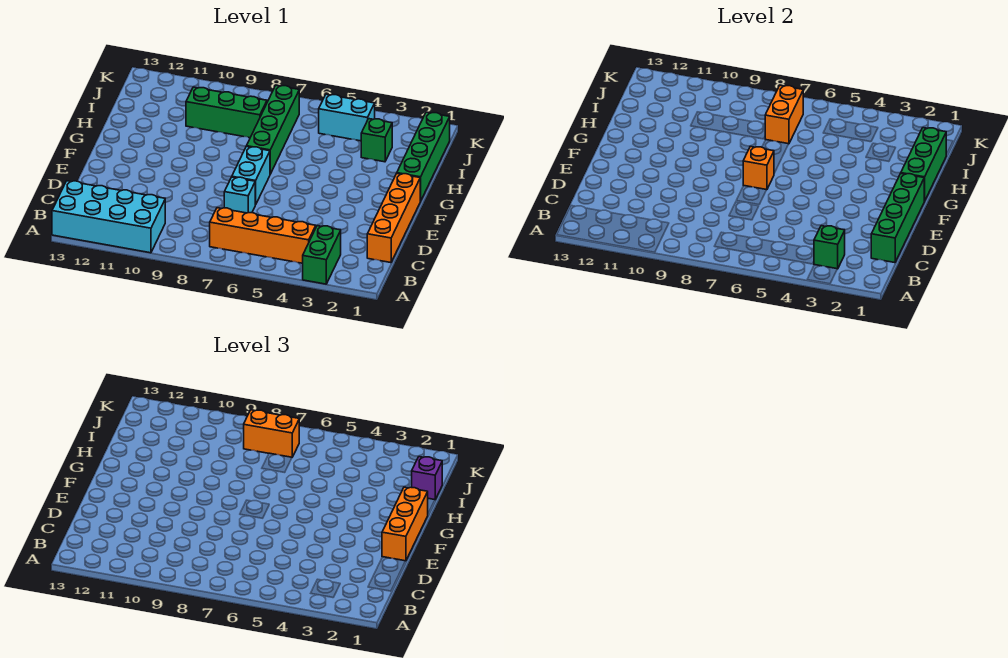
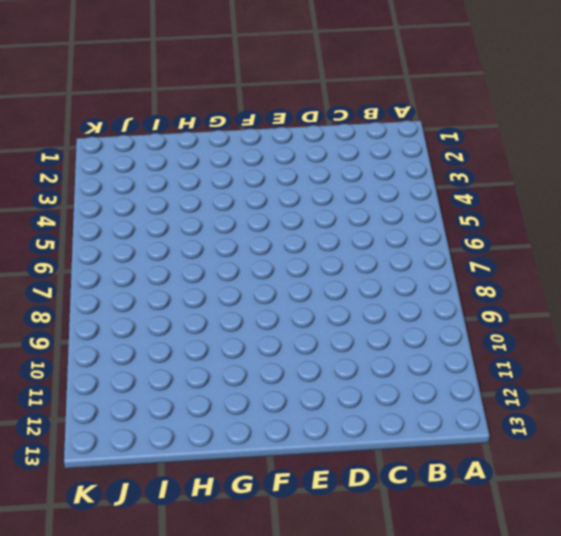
none -> green 1x2 brick [303,226,341,284]
none -> cyan 2x4 brick [52,181,165,253]
none -> orange 1x4 brick [210,208,316,263]

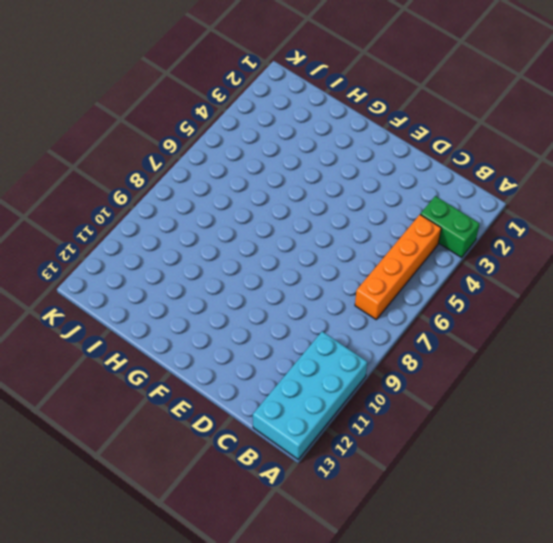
none -> orange 1x4 brick [367,173,420,263]
none -> cyan 1x1 brick [224,177,255,213]
none -> cyan 1x2 brick [232,146,270,205]

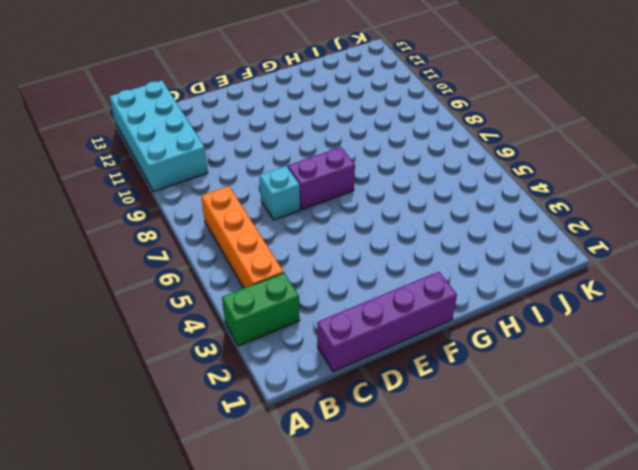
purple 1x4 brick [317,272,457,372] -> orange 1x4 brick [367,173,420,263]
purple 1x2 brick [288,147,355,210] -> cyan 1x2 brick [232,146,270,205]
none -> green 1x4 brick [397,112,450,201]
none -> green 1x4 brick [247,85,299,174]
none -> green 1x1 brick [361,119,392,162]

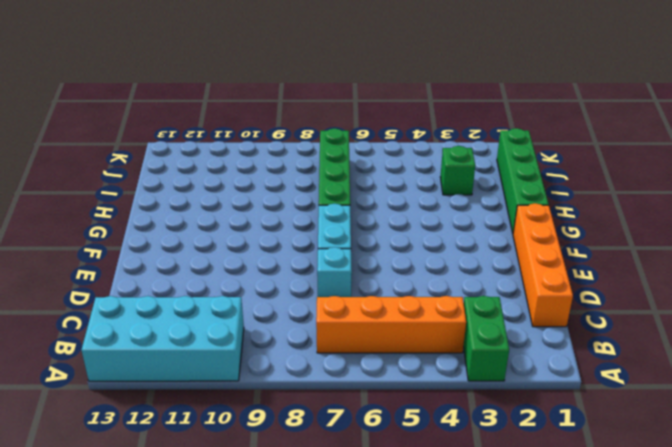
none -> green 1x3 brick [186,87,267,138]
none -> cyan 1x2 brick [319,94,375,141]
none -> green 1x1 brick [814,226,845,269]

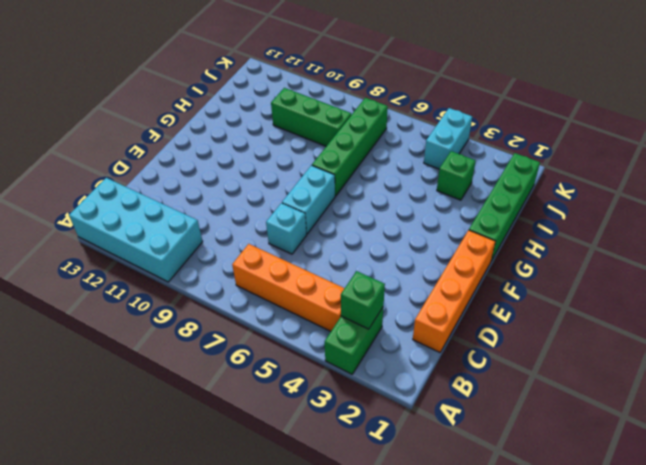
cyan 1x2 brick [424,108,472,169] -> cyan 1x2 brick turned to [319,94,375,141]
none -> green 1x4 brick [871,173,924,263]
none -> orange 1x1 brick [743,147,774,190]
none -> green 1x3 brick [901,128,946,201]

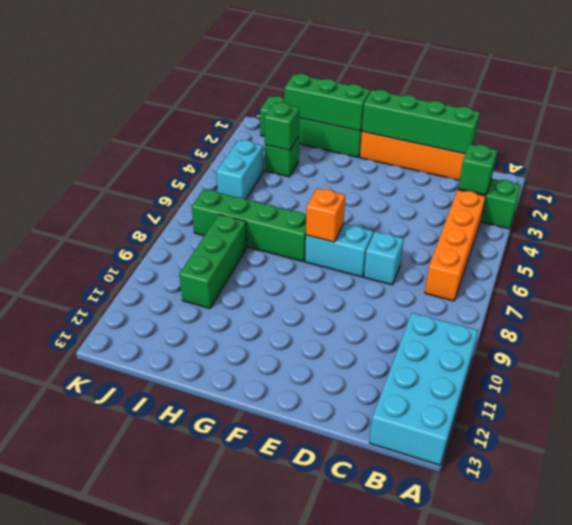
green 1x1 brick [264,102,299,150] -> none
none -> orange 1x2 brick [765,85,803,144]
none -> orange 1x3 brick [382,487,428,561]
none -> purple 1x1 brick [412,457,442,500]

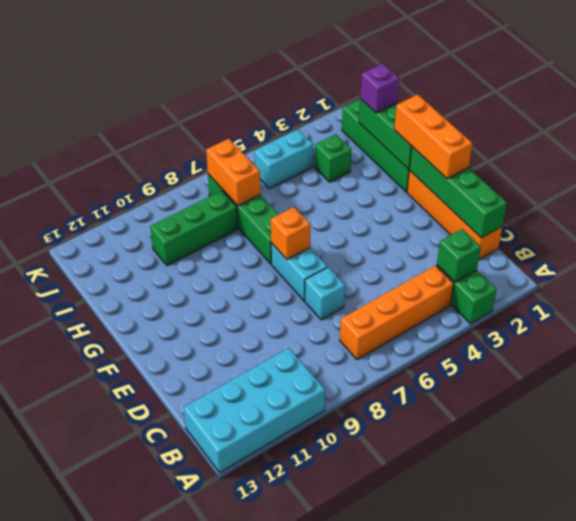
none -> orange 1x2 brick [244,410,299,457]

